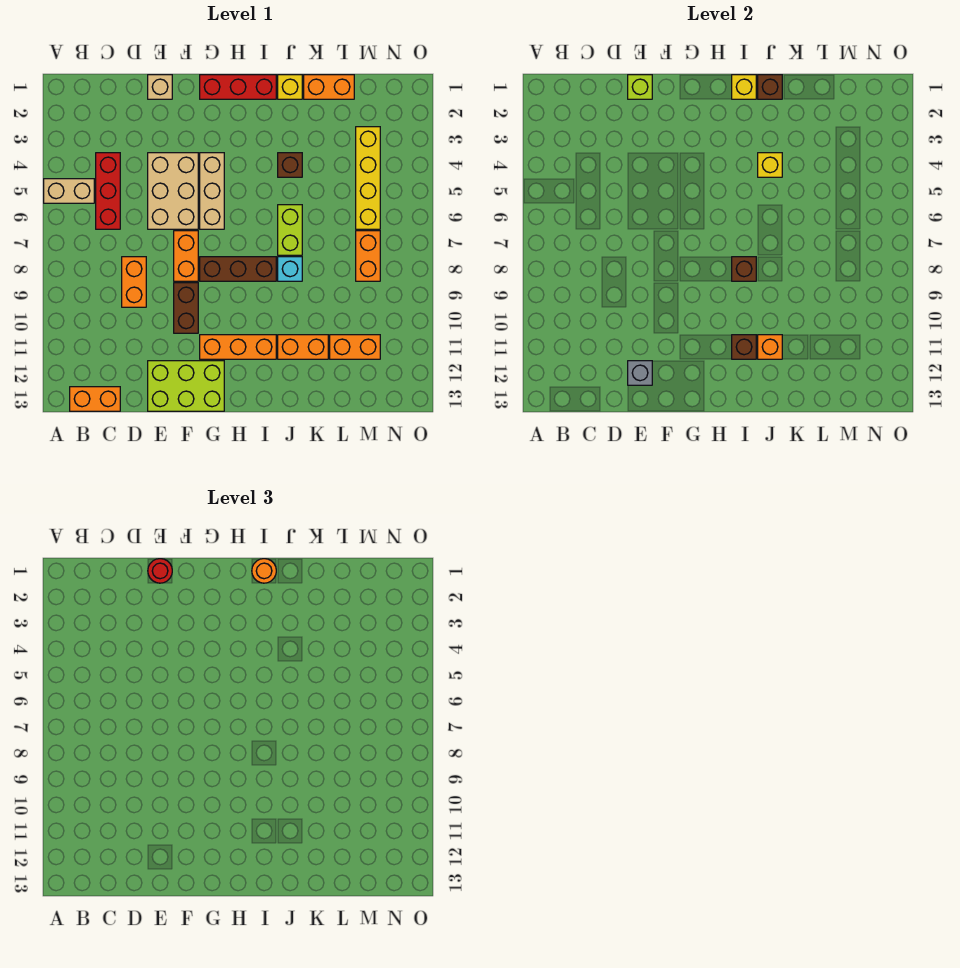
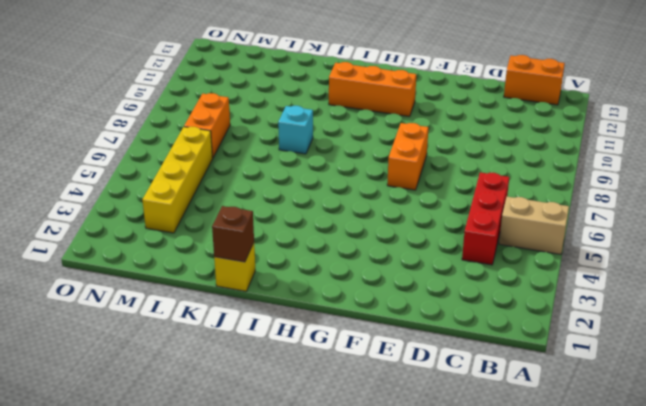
none -> orange 1x2 brick [122,257,146,307]
none -> tan 1x1 brick [148,75,172,99]
none -> tan 2x3 brick [148,153,198,229]
none -> lime 2x3 brick [148,361,224,411]

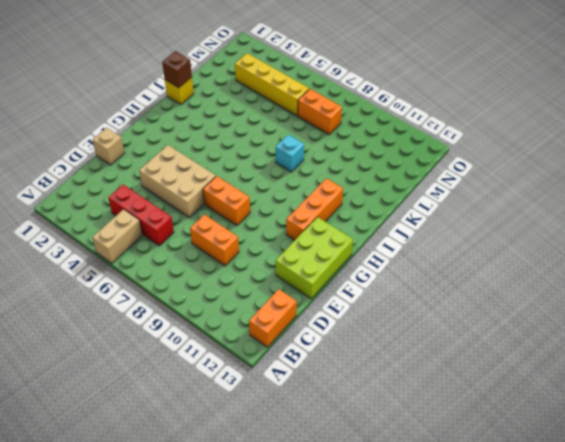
none -> brown 1x2 brick [174,283,198,333]
none -> red 1x3 brick [200,75,276,99]
none -> tan 1x3 brick [200,153,224,229]
none -> brown 1x3 brick [200,257,276,281]

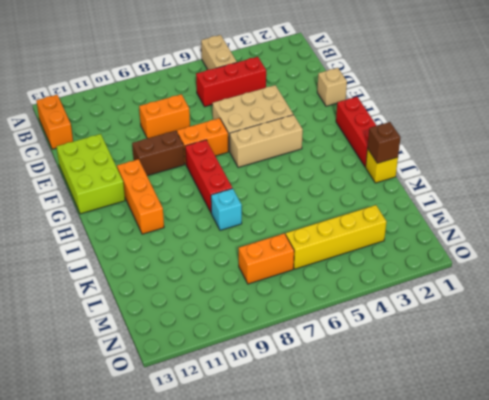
red 1x3 brick [185,140,232,212] -> brown 1x3 brick [200,257,276,281]
none -> brown 1x1 brick [278,153,302,177]
none -> lime 1x2 brick [278,205,302,255]
none -> orange 1x2 brick [278,335,328,359]
none -> orange 1x2 brick [304,75,354,99]

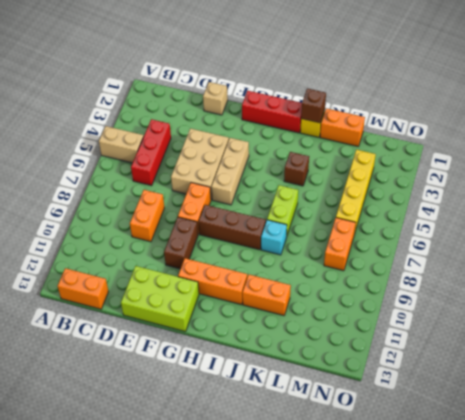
none -> orange 1x2 brick [330,335,380,359]
none -> lime 1x1 brick [628,75,652,99]
none -> grey 1x1 brick [628,361,652,385]
none -> yellow 1x1 brick [732,75,756,99]

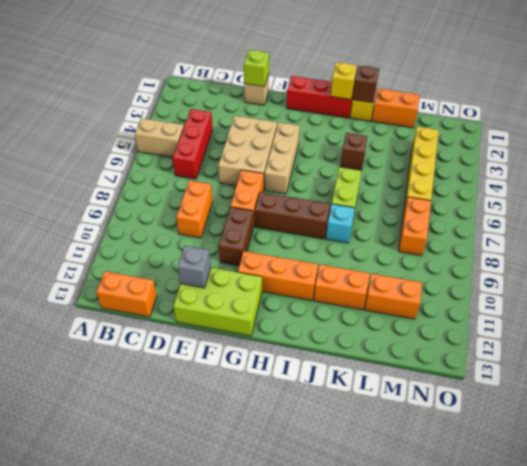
none -> brown 1x1 brick [732,257,756,281]
none -> brown 1x1 brick [732,335,756,359]
none -> yellow 1x1 brick [758,153,782,177]
none -> orange 1x1 brick [758,335,782,359]

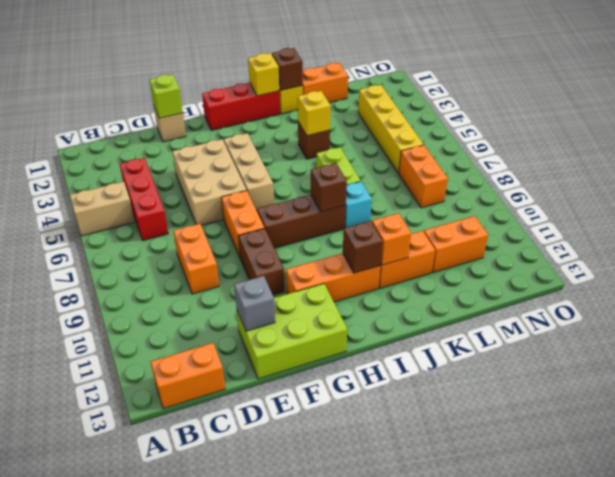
none -> red 1x1 round brick [148,559,172,583]
none -> orange 1x1 round brick [252,559,276,583]

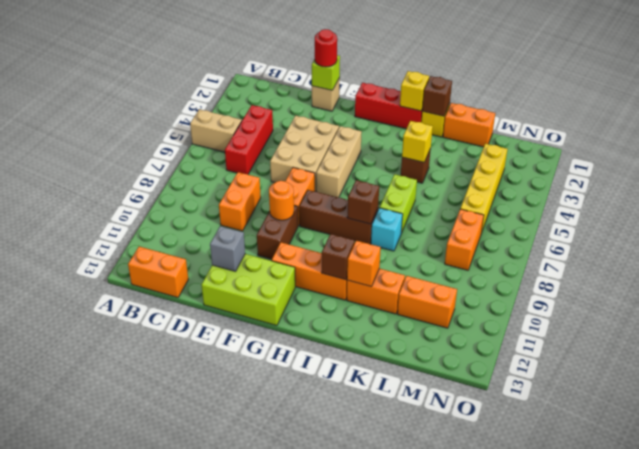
orange 1x1 round brick [269,181,294,220] -> orange 1x1 round brick moved to [252,559,276,583]

